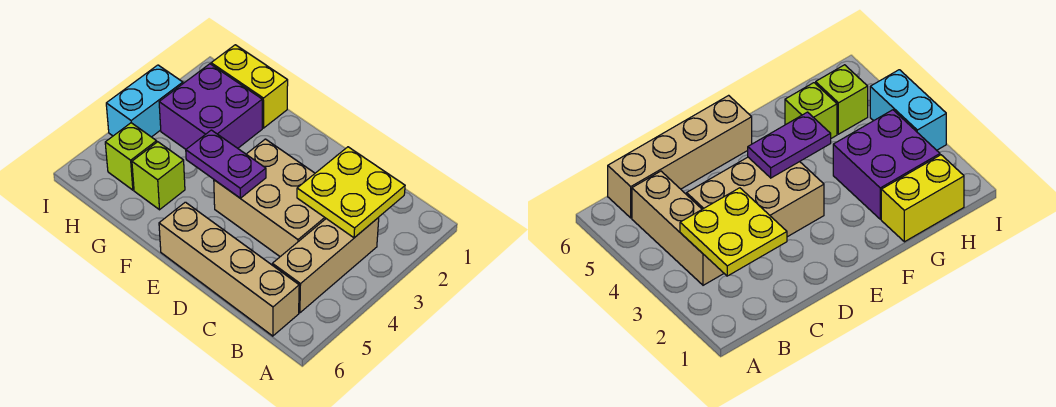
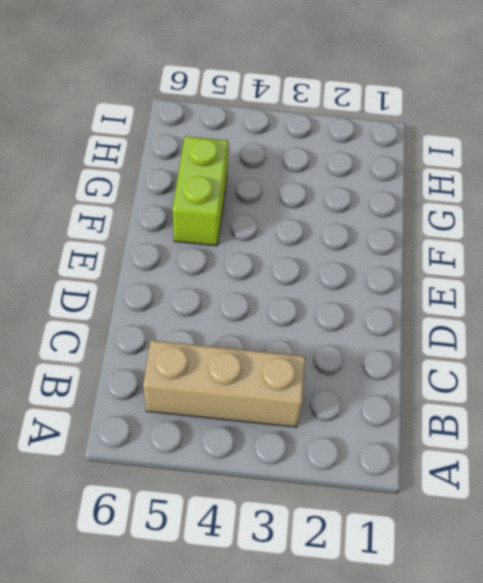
lime 1x2 brick [172,136,228,246] -> lime 1x1 brick [132,142,185,210]
none -> tan 1x4 brick [159,202,299,336]
none -> tan 2x3 brick [214,139,326,257]

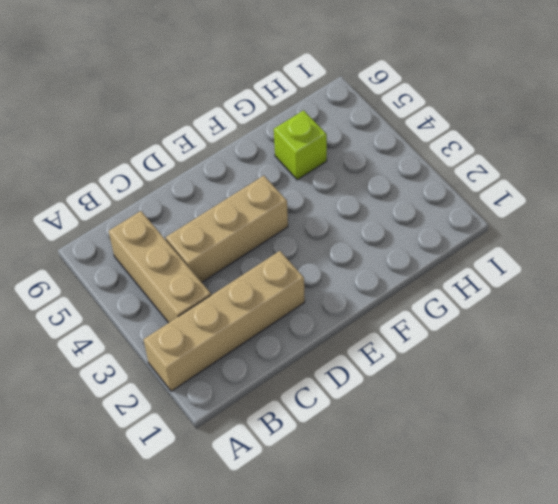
tan 1x4 brick [144,251,305,391] -> tan 1x4 brick moved to [159,202,299,336]
tan 1x3 brick [166,176,288,282] -> tan 2x3 brick [214,139,326,257]
none -> yellow 1x2 brick [211,45,288,128]
none -> purple 2x2 brick [159,64,262,149]

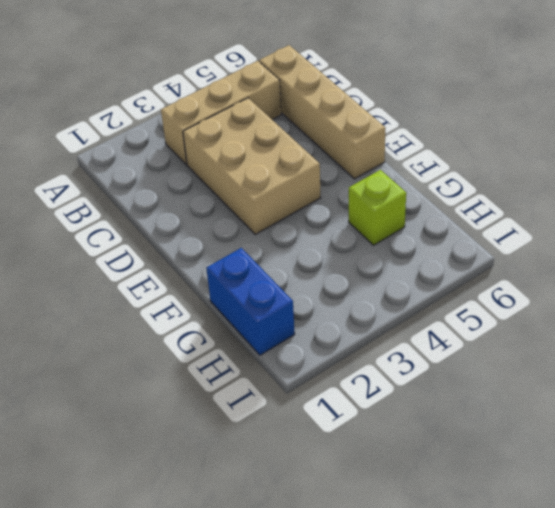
blue 1x2 brick [206,248,295,355] -> yellow 1x2 brick [211,45,288,128]
none -> purple 2x2 brick [159,64,262,149]
none -> lime 1x1 brick [105,123,157,190]

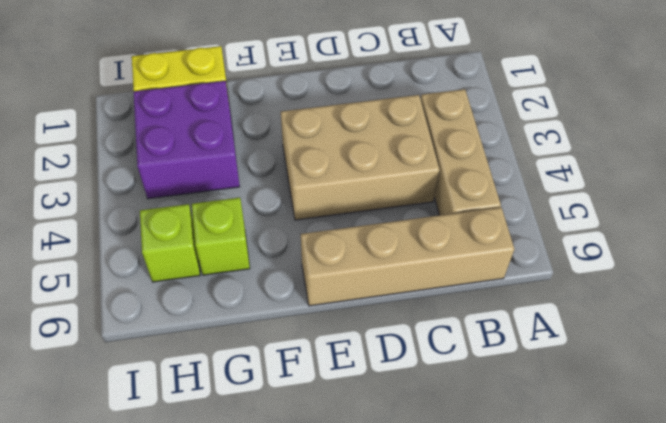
none -> cyan 1x2 brick [106,65,183,137]
none -> yellow 2x2 plate [297,147,405,238]

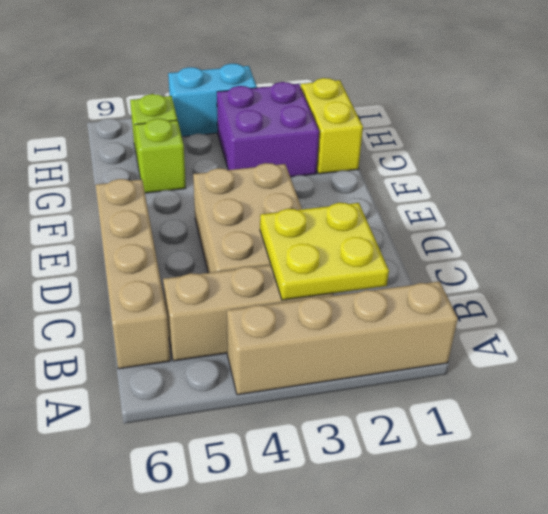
tan 1x4 brick [227,281,458,395] -> none
none -> purple 1x2 plate [186,130,266,198]

